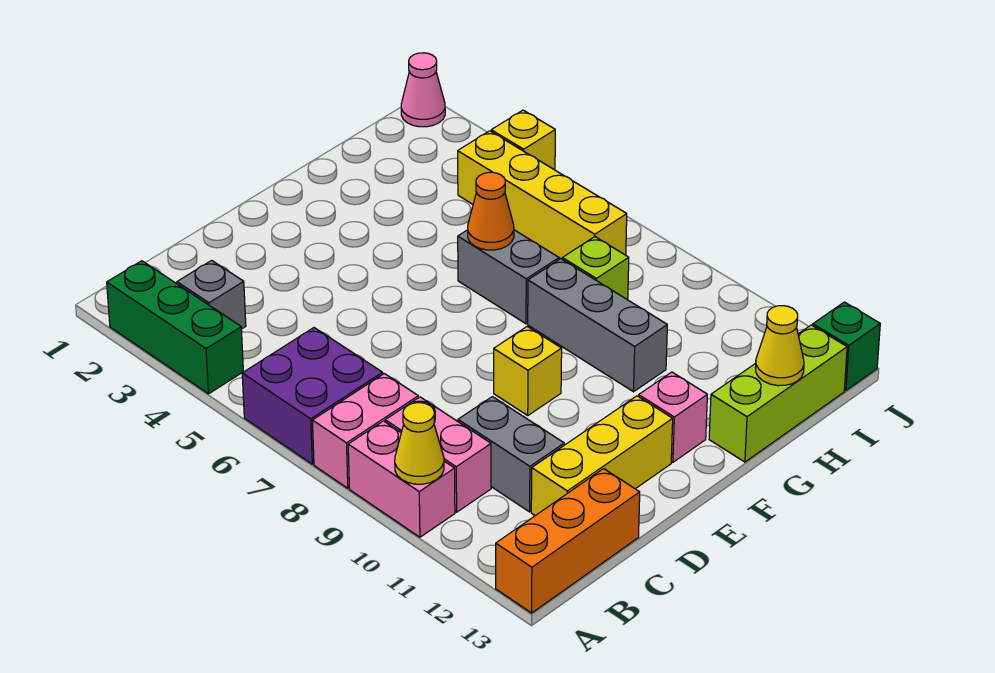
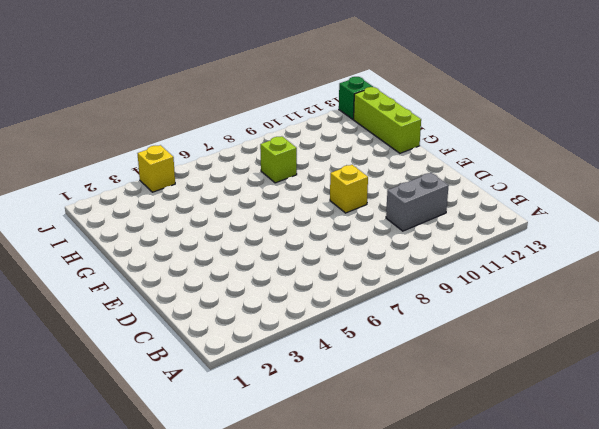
none -> green 1x3 brick [107,261,243,394]
none -> purple 2x2 brick [242,328,383,464]
none -> pink 1x2 brick [312,374,418,488]

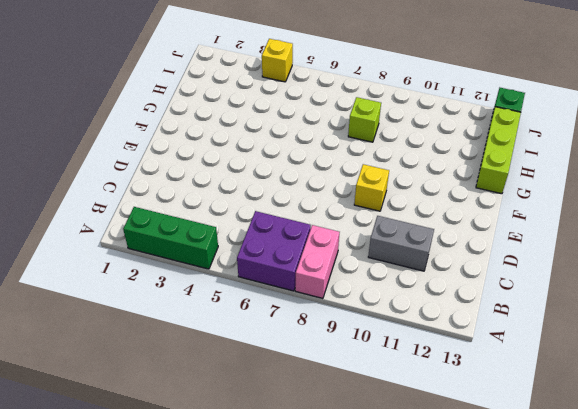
none -> pink 1x2 brick [348,421,455,537]
none -> orange 1x3 brick [496,469,640,613]
none -> grey 1x1 brick [177,260,246,329]

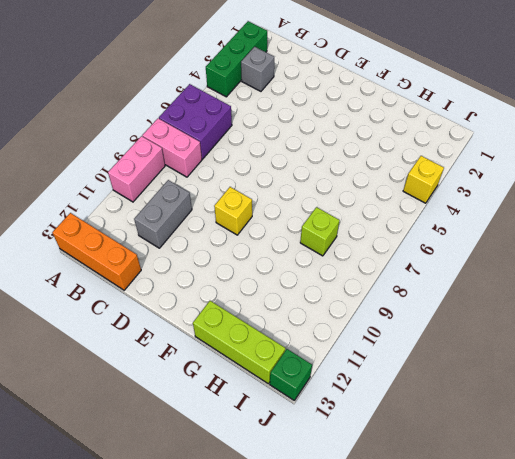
none -> pink 1x2 brick [385,397,491,512]
none -> yellow 1x3 brick [531,396,673,516]
none -> pink 1x1 brick [639,372,707,462]

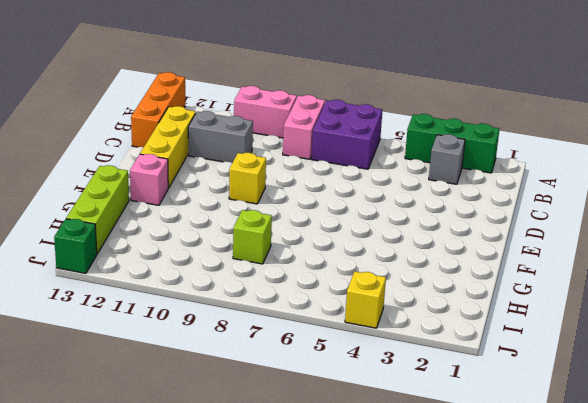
none -> pink 1x2 brick [385,397,491,512]
none -> grey 1x2 brick [458,230,559,324]
none -> grey 1x3 brick [528,259,667,392]

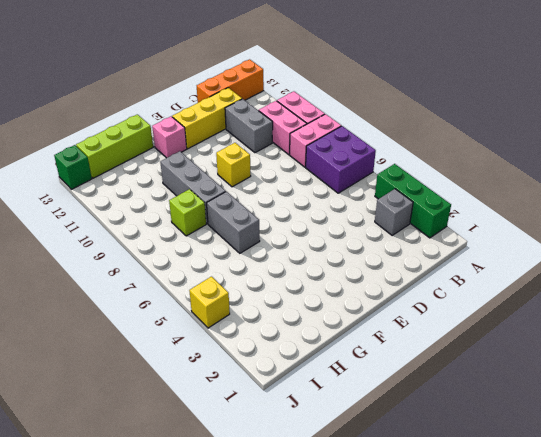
none -> yellow 1x4 brick [458,131,627,259]
none -> pink 1x1 cone [401,53,445,127]
none -> yellow 1x1 cone [395,403,444,484]

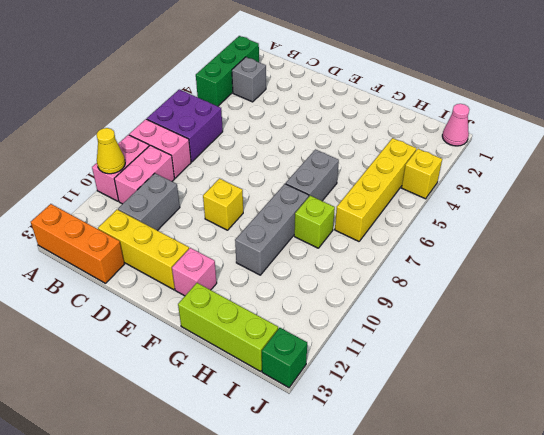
none -> orange 1x1 cone [468,172,514,250]
none -> yellow 1x1 cone [755,306,804,386]

